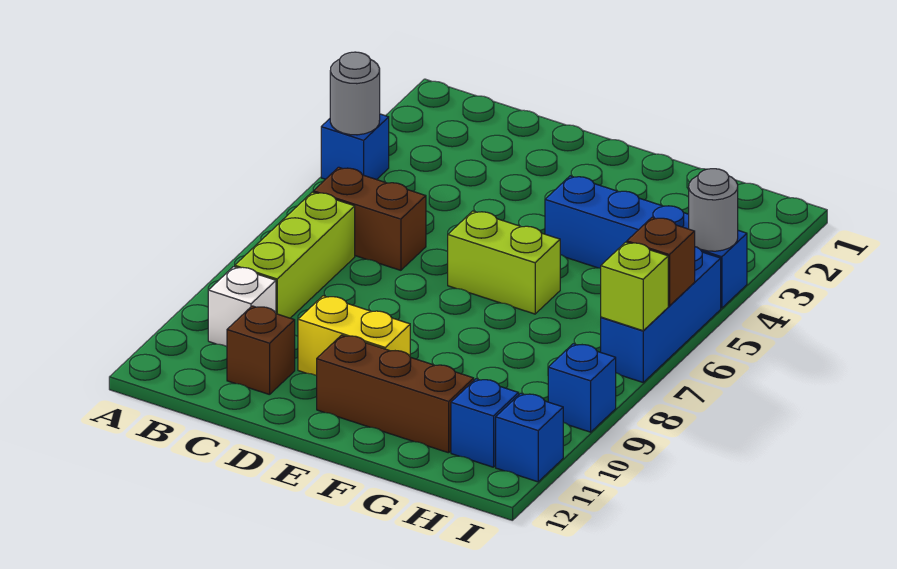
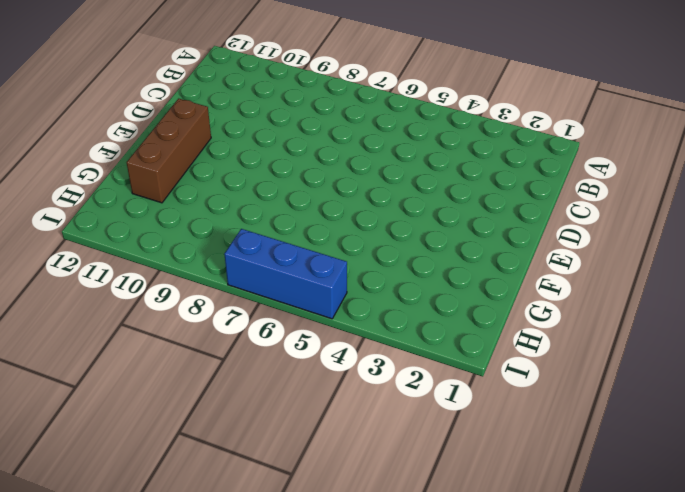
none -> blue 1x1 brick [321,114,389,180]
none -> brown 1x2 brick [313,167,426,270]
none -> lime 1x3 brick [235,192,355,318]

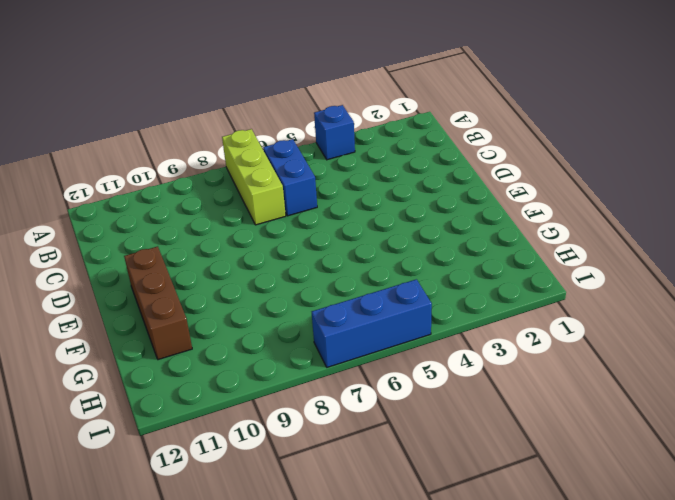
lime 1x3 brick [222,129,286,225] -> lime 1x3 brick turned to [235,192,355,318]
blue 1x2 brick [263,139,317,216] -> brown 1x2 brick [313,167,426,270]
none -> white 1x1 brick [208,267,276,346]
none -> brown 1x1 brick [227,306,295,395]
none -> yellow 1x2 brick [298,296,410,376]

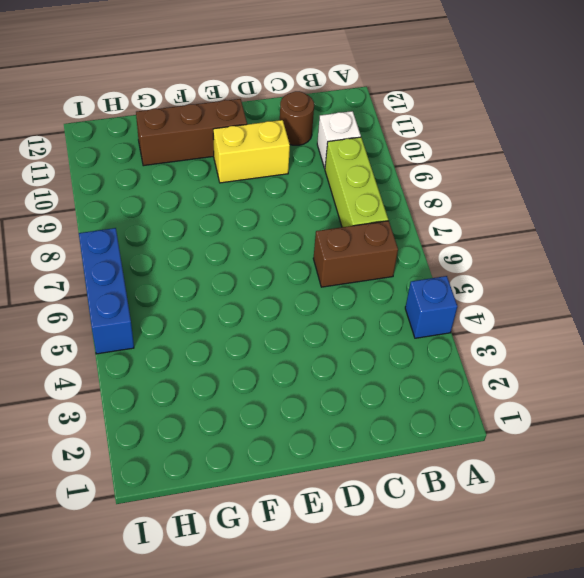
brown 1x1 round brick [280,91,314,145] -> brown 1x1 brick [227,306,295,395]
none -> lime 1x2 brick [448,211,560,314]
none -> blue 1x4 brick [545,176,747,308]
none -> blue 1x1 brick [451,379,519,467]

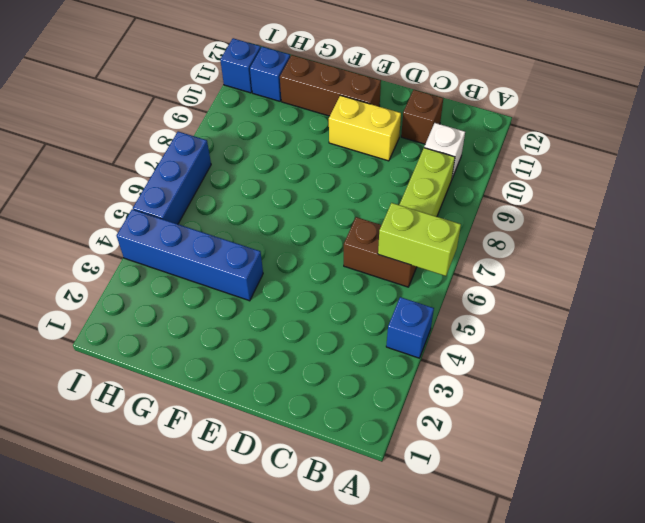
lime 1x2 brick [378,203,461,276] -> lime 1x2 brick moved to [448,211,560,314]
none -> blue 1x1 brick [548,344,616,432]
none -> grey 1x1 round brick [330,52,380,135]
none -> grey 1x1 round brick [689,169,738,251]

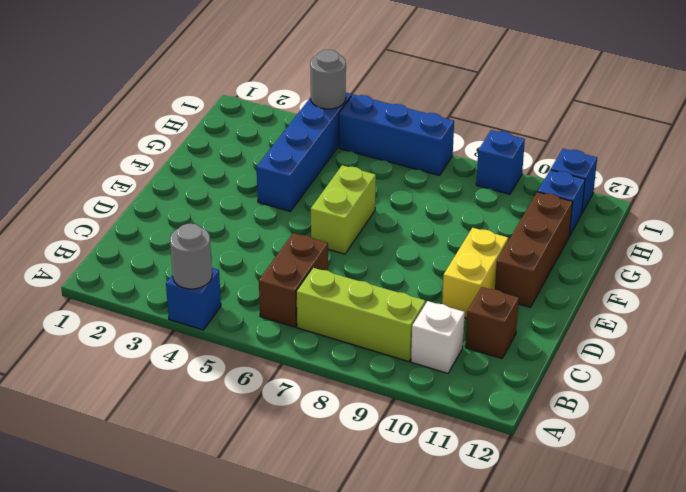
none -> brown 1x1 brick [627,217,695,306]
none -> lime 1x1 brick [601,242,668,331]

